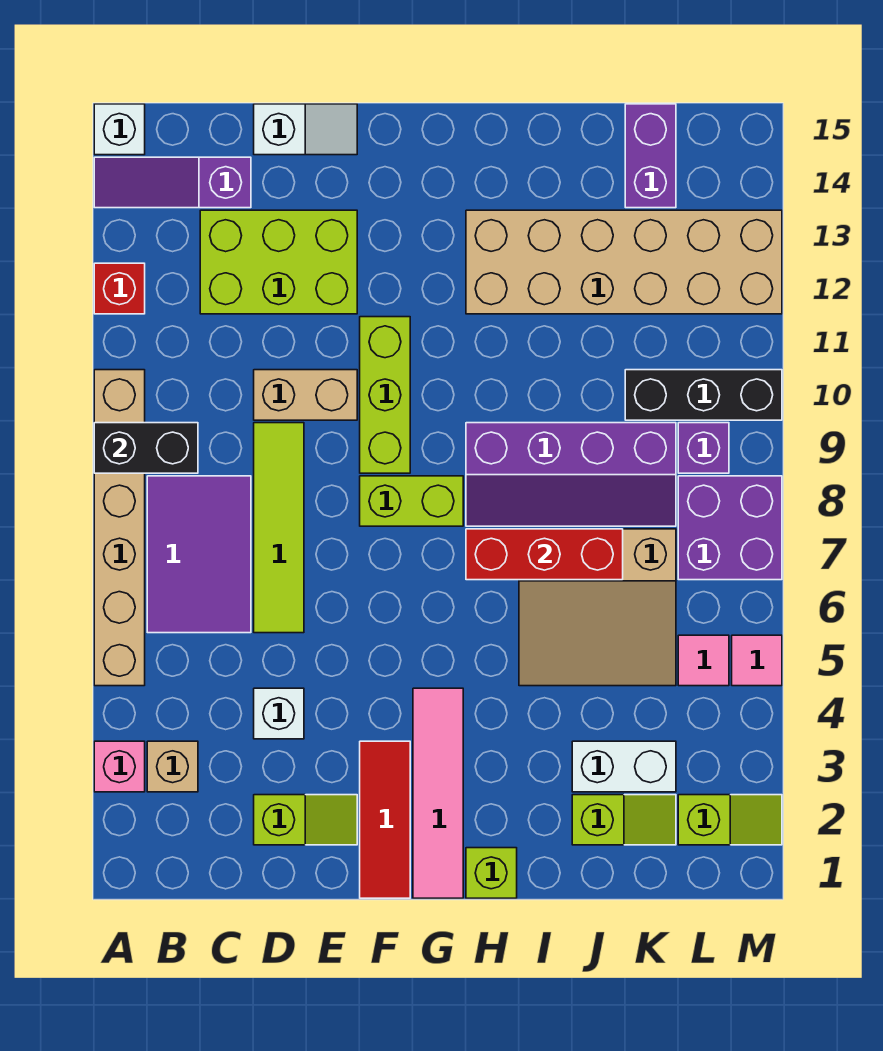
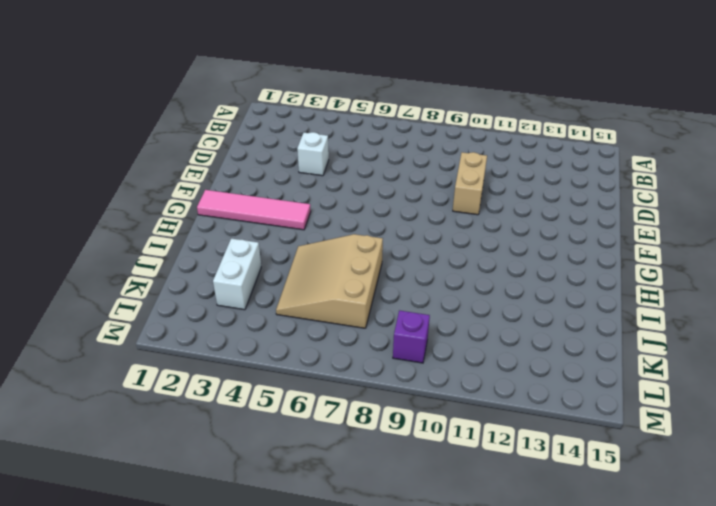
none -> pink 1x1 brick [94,741,145,792]
none -> tan 1x6 brick [94,370,145,686]
none -> red 1x1 brick [94,263,145,314]
none -> purple 1x3 slope [94,157,251,208]

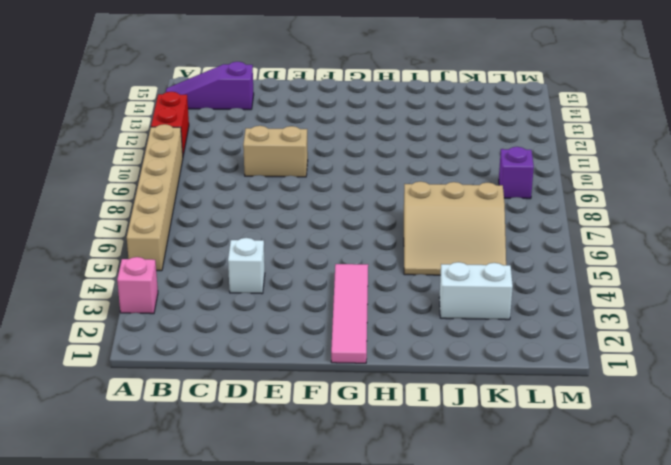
red 1x2 brick [151,92,189,155] -> red 1x1 brick [94,263,145,314]
none -> white 1x1 brick [94,104,145,155]
none -> tan 1x1 brick [147,741,198,792]
none -> purple 2x3 tile [147,476,251,633]
none -> lime 2x3 brick [200,210,357,314]

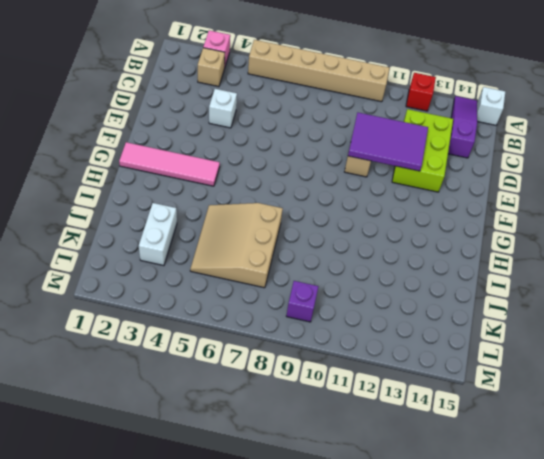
purple 2x3 tile [348,113,428,171] -> purple 2x3 tile moved to [147,476,251,633]
none -> lime 1x2 slope [254,795,357,845]
none -> lime 1x4 tile [254,423,304,633]
none -> white 1x2 slope [254,104,357,155]
none -> red 1x3 tile [360,741,410,898]

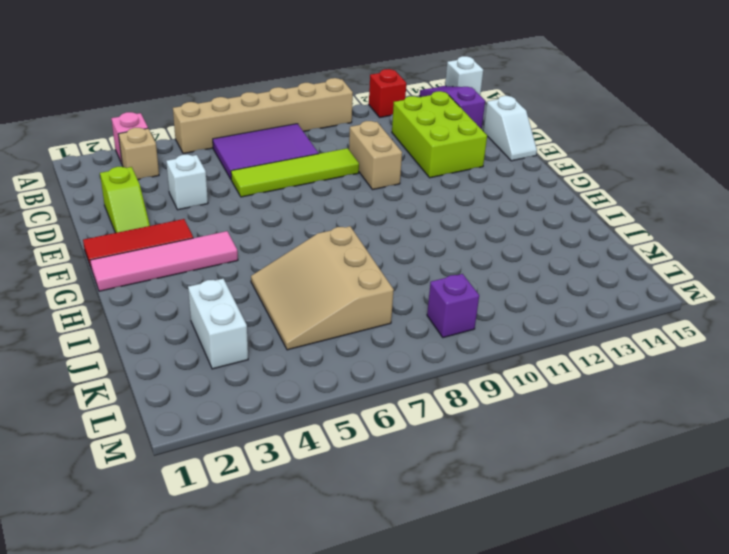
none -> lime 1x2 brick [360,476,463,526]
none -> lime 1x3 brick [360,317,410,473]
none -> lime 1x1 brick [466,848,517,898]
none -> purple 2x4 slope [466,423,676,526]

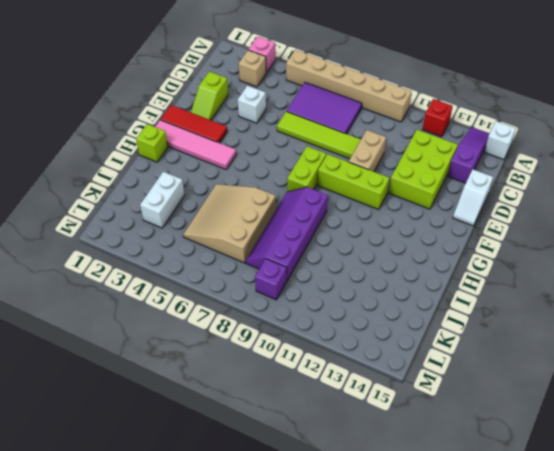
none -> tan 2x6 brick [466,210,782,314]
none -> lime 1x2 slope [572,795,676,845]
none -> black 1x3 brick [625,370,782,420]
none -> purple 1x2 brick [625,104,676,208]

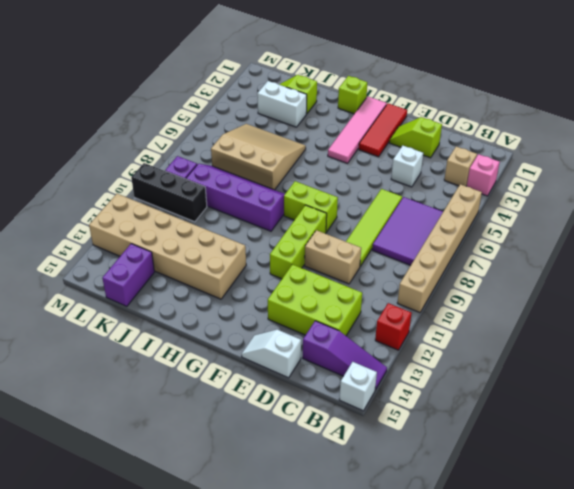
none -> lime 1x2 slope [678,795,782,845]
none -> pink 1x1 tile [678,635,729,686]
none -> purple 2x2 brick [678,476,782,580]
none -> pink 1x1 tile [732,635,782,686]

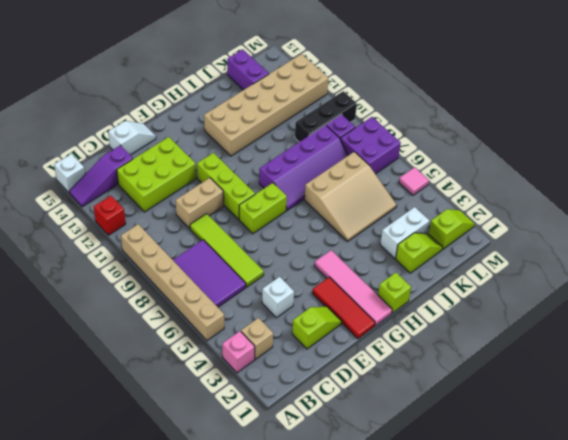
none -> pink 1x1 tile [678,635,729,686]
none -> black 1x2 brick [94,423,198,473]
none -> red 1x3 brick [466,529,623,580]

